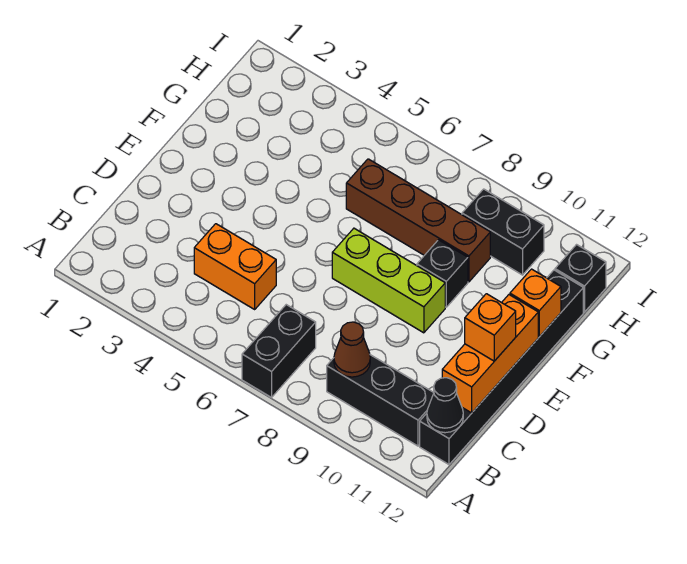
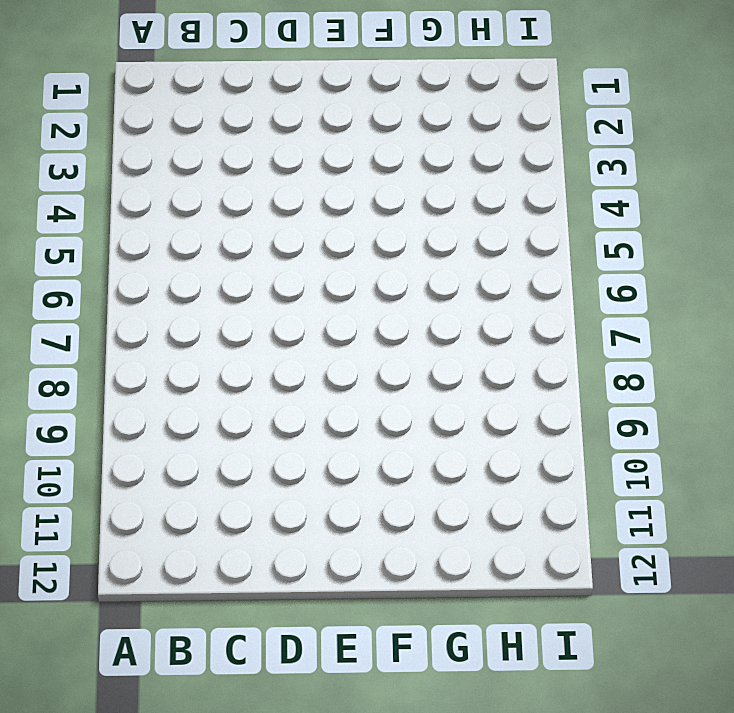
none -> black 1x2 brick [242,305,316,397]
none -> black 1x3 brick [327,355,434,446]
none -> black 1x6 brick [420,270,583,464]

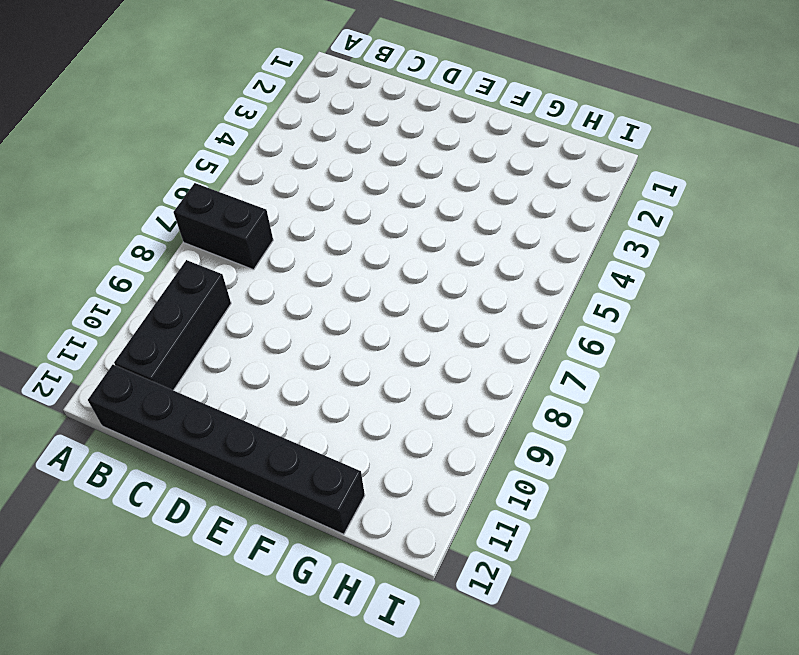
none -> orange 1x2 brick [194,224,276,309]
none -> lime 1x3 brick [332,228,445,333]
none -> black 1x1 brick [417,240,468,307]

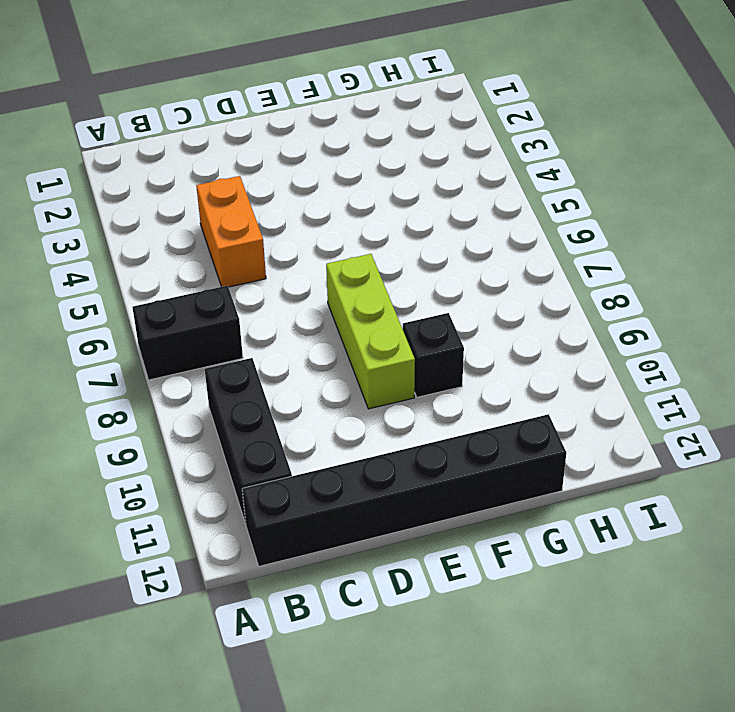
none -> brown 1x4 brick [346,159,490,282]
none -> black 1x2 brick [462,189,544,275]
none -> black 1x1 brick [555,245,606,312]

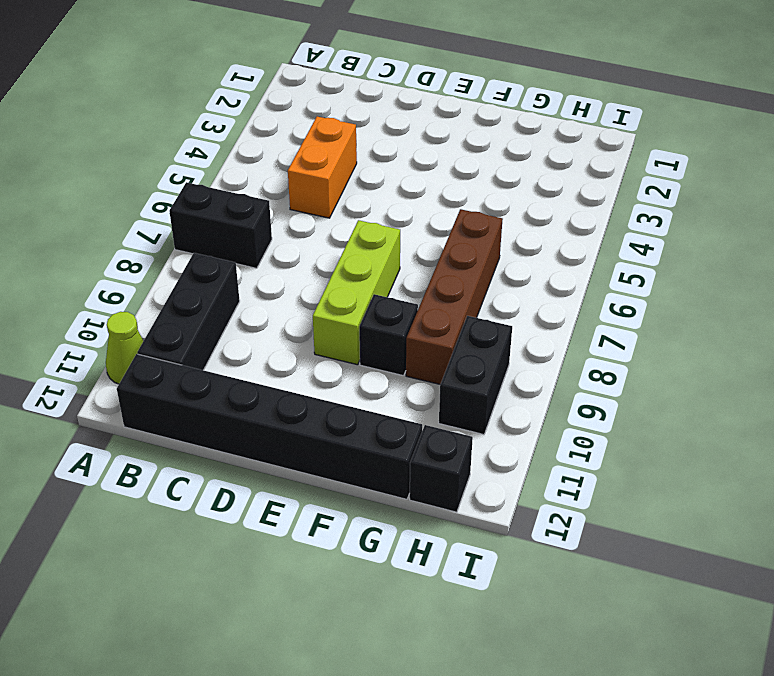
lime 1x1 cone [106,312,143,384] -> none
none -> brown 1x1 cone [334,322,370,377]
none -> black 1x1 cone [427,378,463,433]
none -> orange 1x3 brick [442,295,538,413]

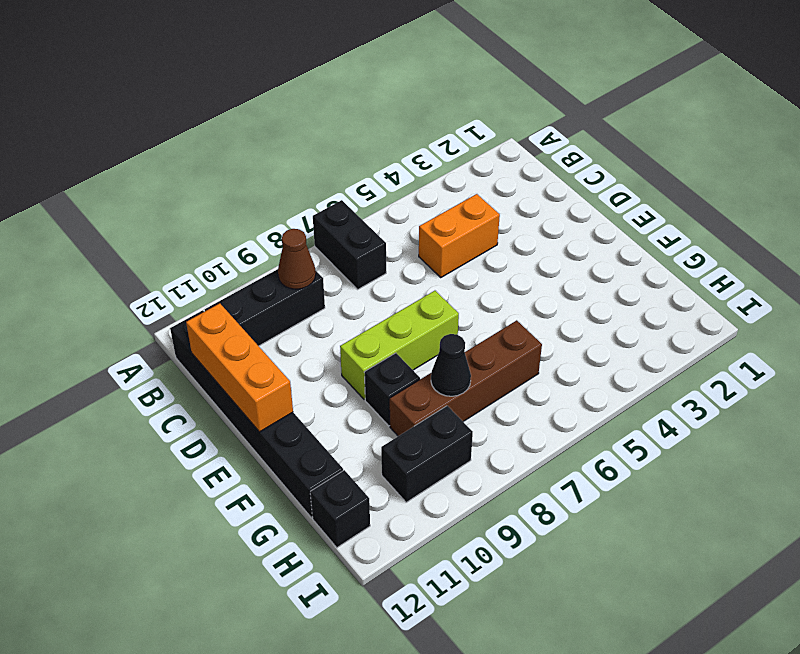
black 1x1 cone [431,334,471,396] -> black 1x1 cone moved to [427,378,463,433]
none -> orange 1x1 brick [510,269,561,337]
none -> orange 1x1 brick [465,294,516,361]

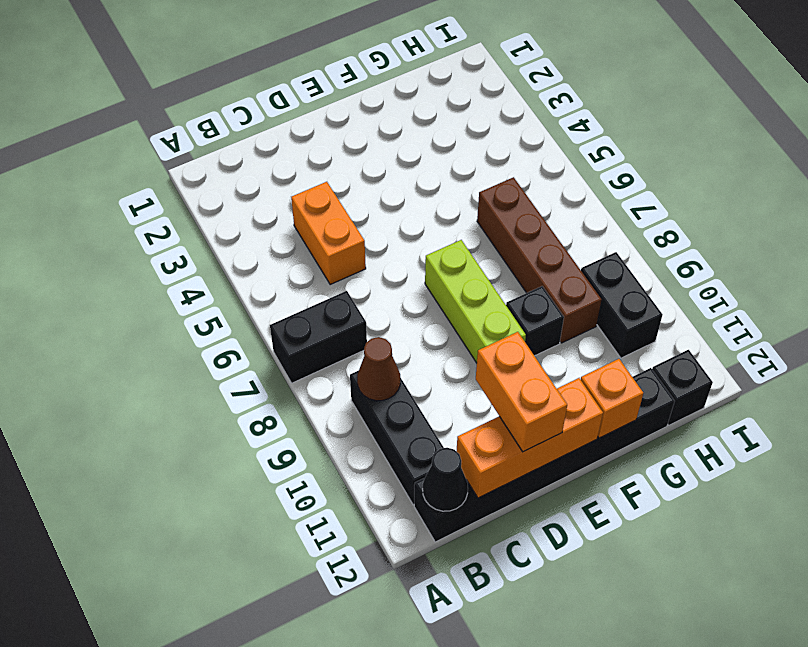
orange 1x2 brick [476,332,567,452] -> orange 1x1 brick [465,294,516,361]

